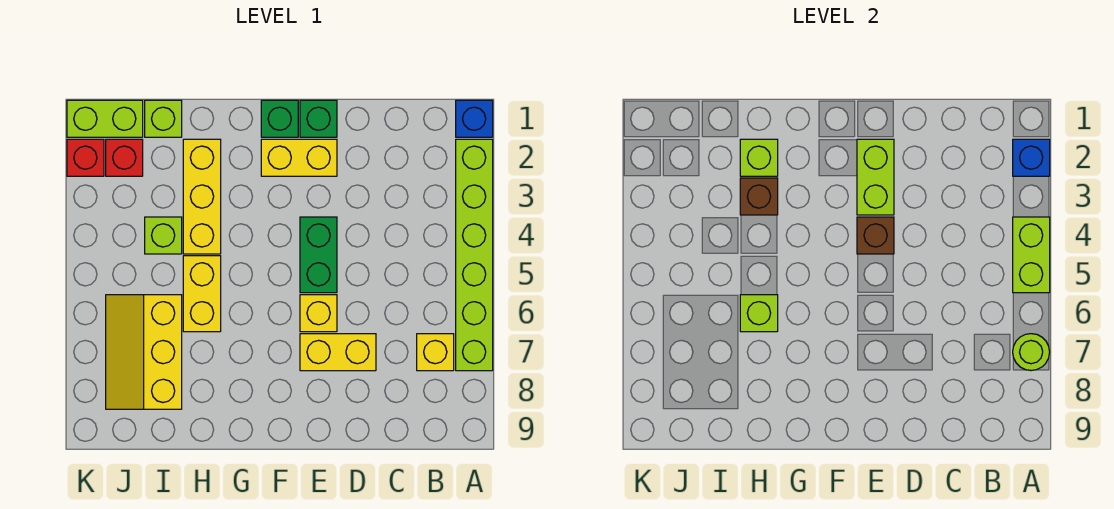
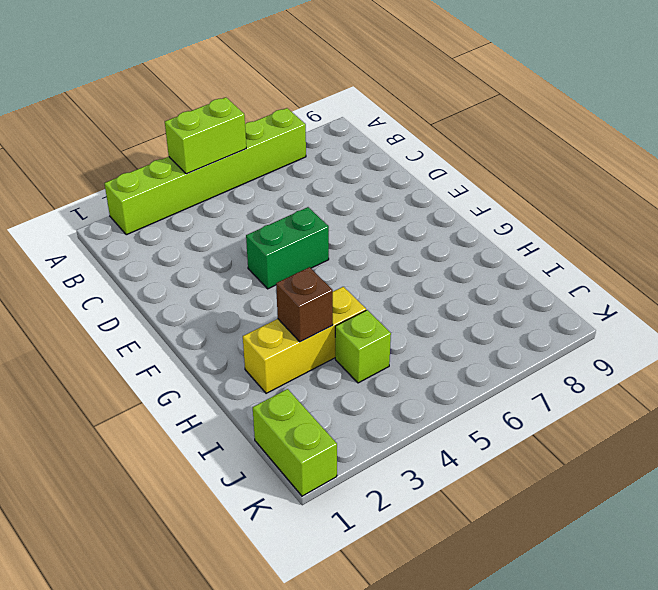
none -> blue 1x1 brick [456,100,493,137]
none -> yellow 1x1 brick [417,334,454,371]
none -> yellow 1x2 brick [300,334,376,371]

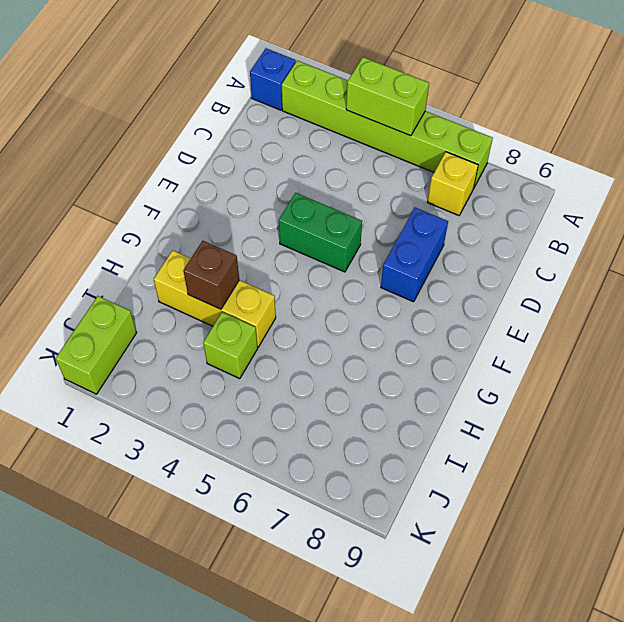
blue 1x2 brick [381,207,448,302] -> yellow 1x2 brick [300,334,376,371]
none -> green 1x1 brick [300,100,337,137]
none -> yellow 1x2 brick [261,139,337,176]
none -> yellow 1x1 brick [300,295,337,332]

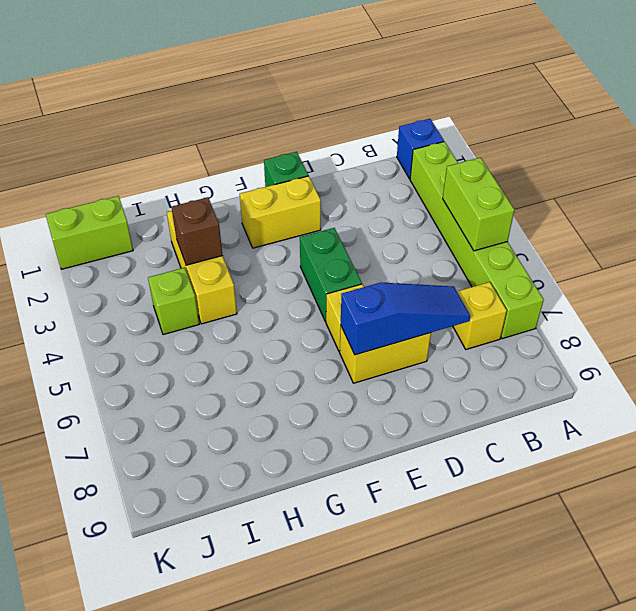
blue 1x3 slope [341,283,470,355] -> none
none -> green 1x1 brick [261,100,298,137]
none -> yellow 1x2 brick [183,256,221,332]
none -> lime 1x1 brick [145,100,182,137]

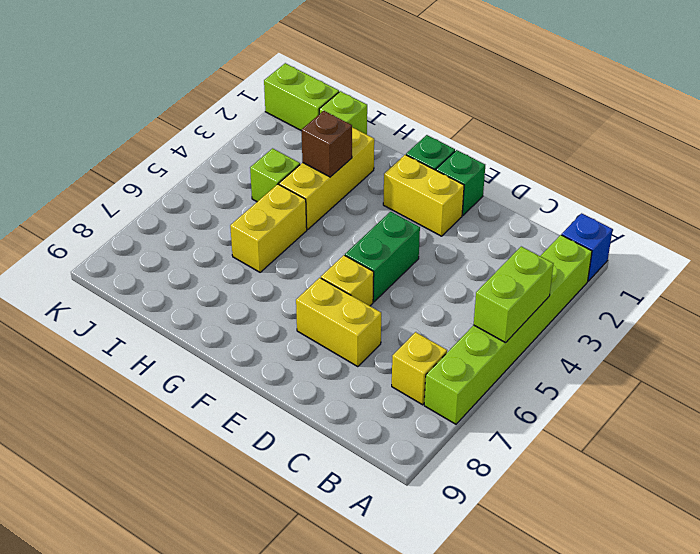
none -> yellow 2x3 slope [106,295,182,409]
none -> red 1x1 brick [106,139,143,176]
none -> red 1x1 brick [67,139,104,176]

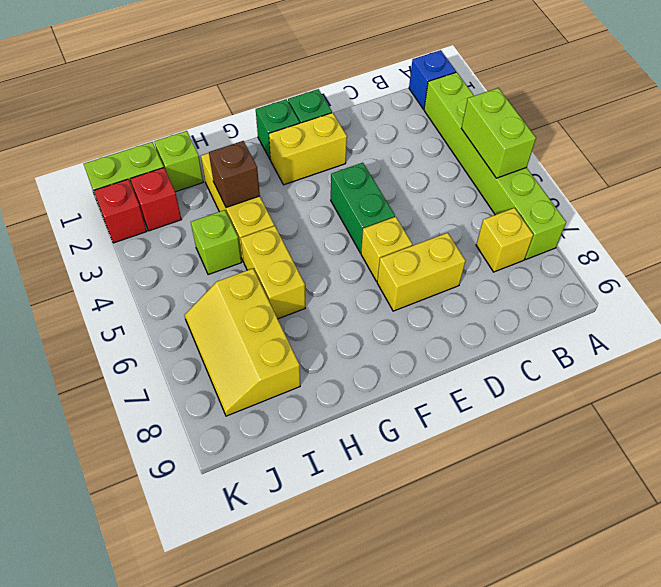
none -> blue 1x1 brick [1013,139,1050,176]
none -> lime 1x1 round brick [1013,334,1050,371]
none -> lime 1x2 brick [857,139,894,215]

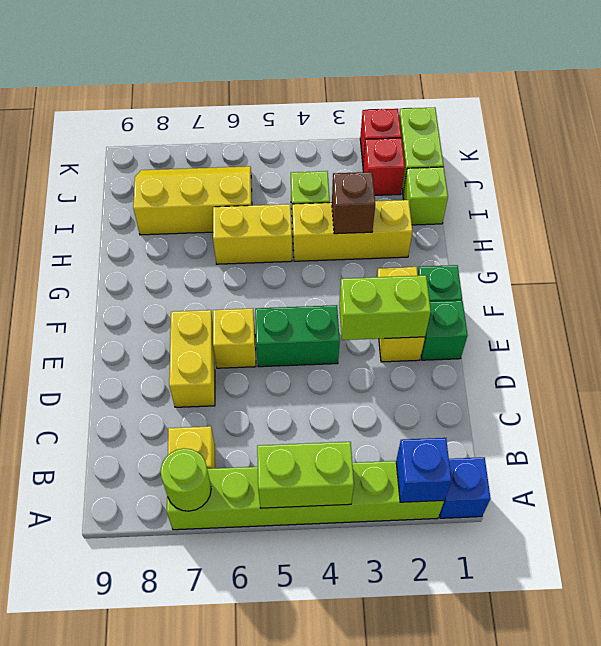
none -> brown 1x1 brick [857,217,894,254]
none -> lime 1x1 brick [740,139,778,176]
none -> lime 1x1 brick [740,295,778,332]

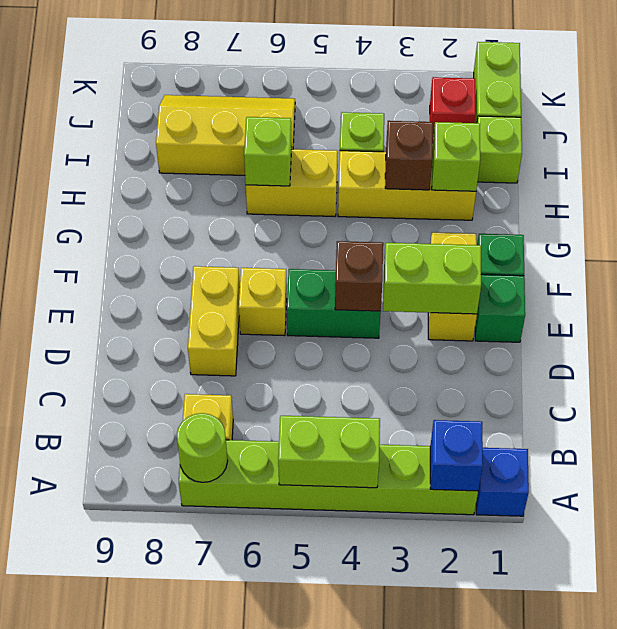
none -> red 1x1 brick [67,139,104,176]

